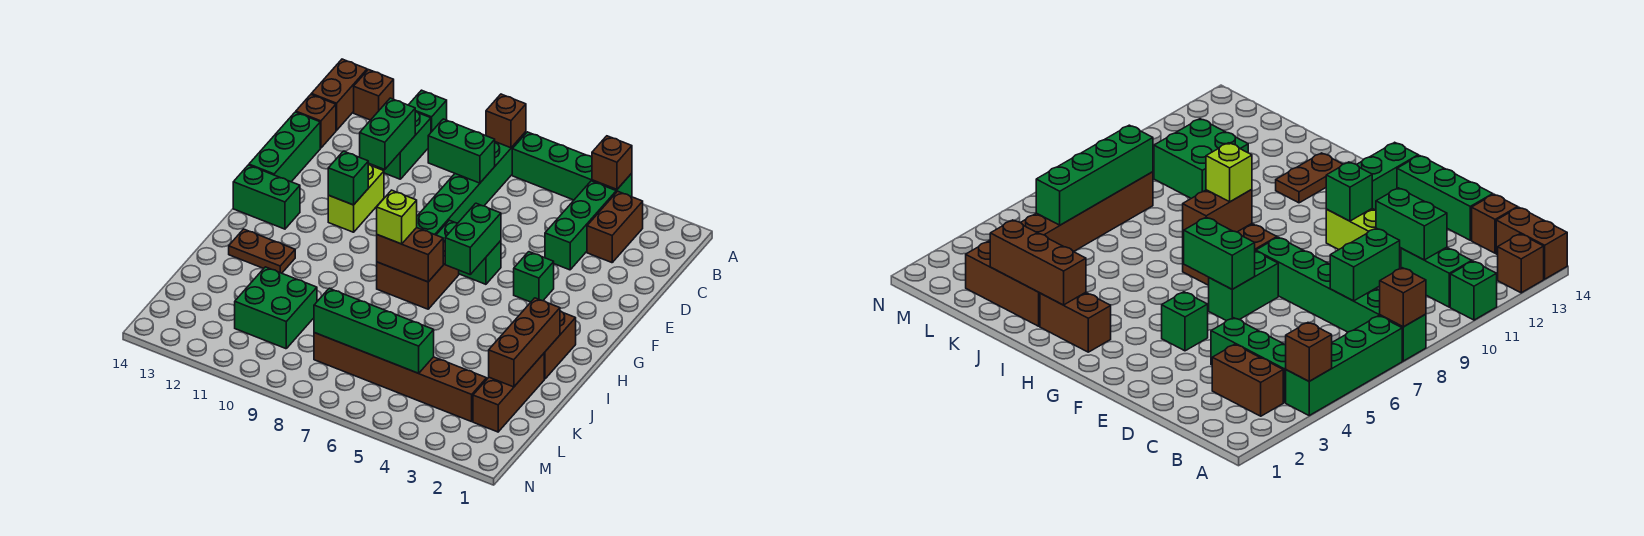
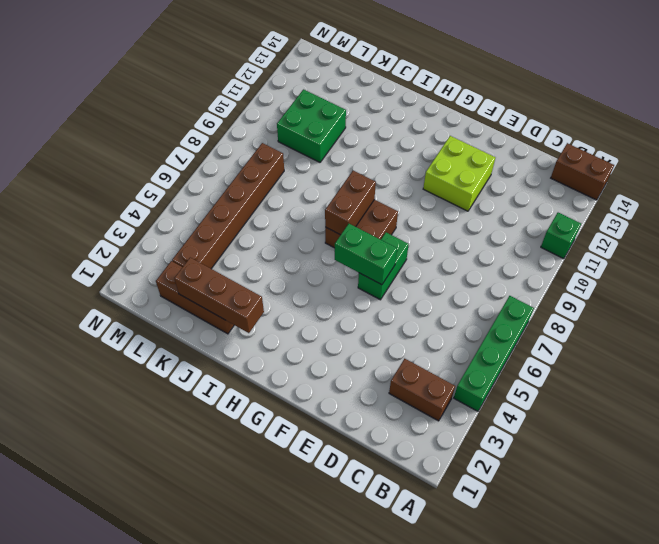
lime 2x2 brick [423,136,495,211] -> lime 1x2 brick [328,164,384,232]
none -> green 1x6 brick [417,132,526,235]
none -> brown 1x1 brick [354,70,394,120]
none -> green 1x3 brick [545,181,616,270]
none -> green 1x2 brick [375,111,431,179]

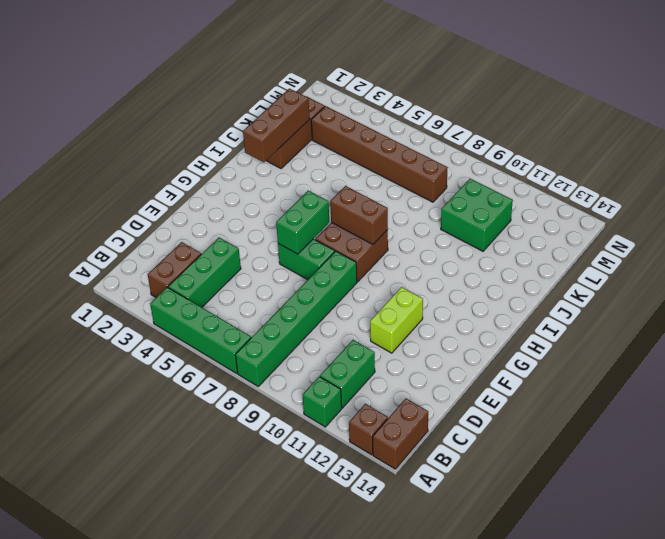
none -> brown 1x1 brick [296,95,336,148]
none -> green 1x3 brick [249,112,320,182]
none -> green 1x1 brick [514,252,554,302]
none -> green 1x2 brick [233,165,300,229]

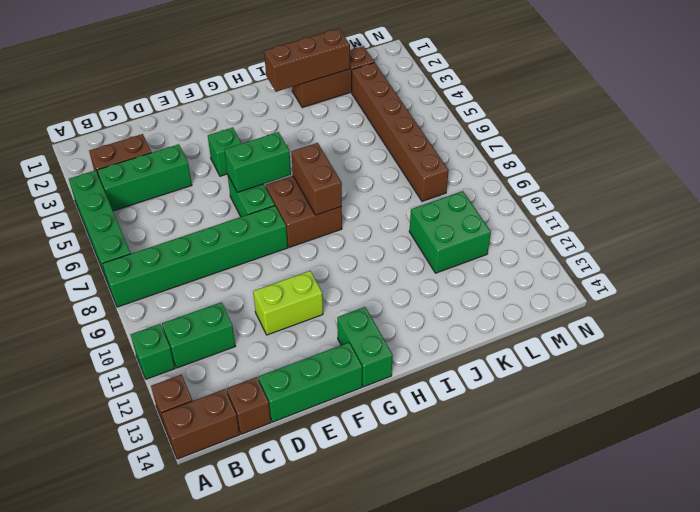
none -> brown 1x2 brick [544,311,576,379]
none -> brown 1x2 plate [229,229,295,273]
none -> brown 1x1 brick [592,136,632,190]
none -> brown 1x1 brick [486,94,526,148]

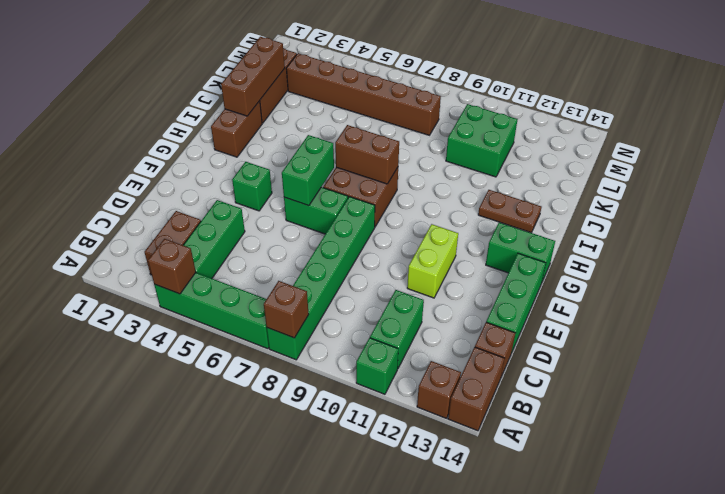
none -> green 1x2 brick [428,119,495,183]
none -> green 1x2 brick [360,98,415,170]
none -> green 1x1 brick [328,151,368,205]
none -> green 1x4 brick [314,288,434,373]

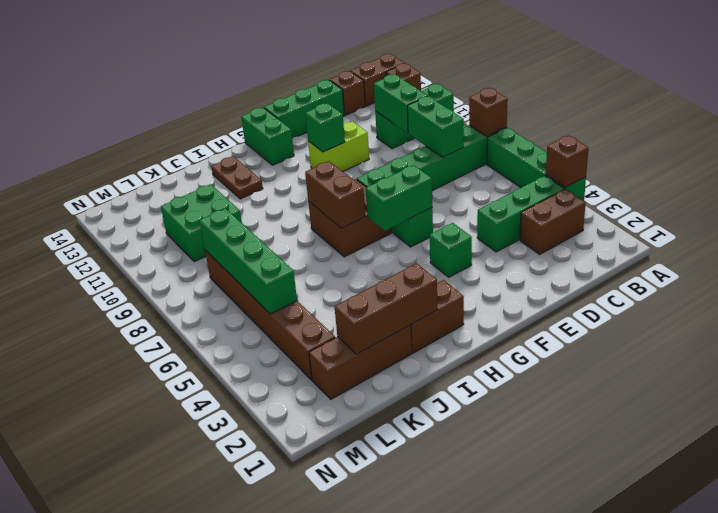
green 1x2 brick [374,74,427,133] -> green 1x2 brick turned to [360,98,415,170]
none -> lime 1x1 brick [377,190,417,244]

